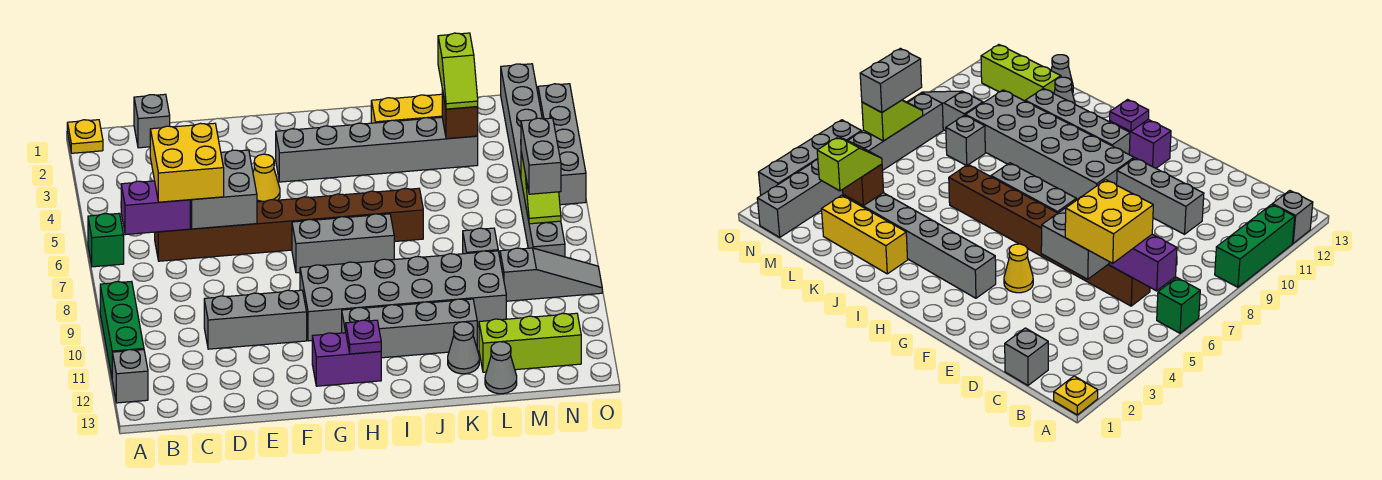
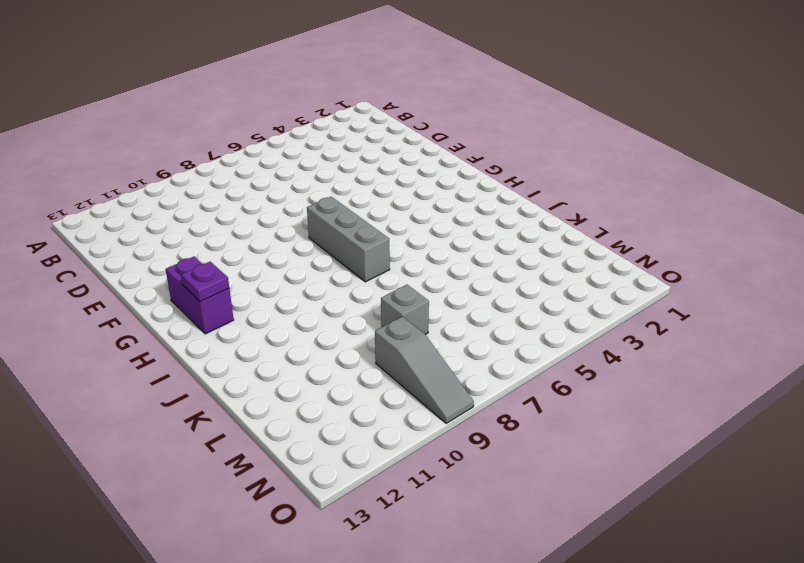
none -> yellow 1x1 plate [67,120,103,153]
none -> green 1x1 brick [88,213,124,267]
none -> green 1x3 brick [100,281,144,376]

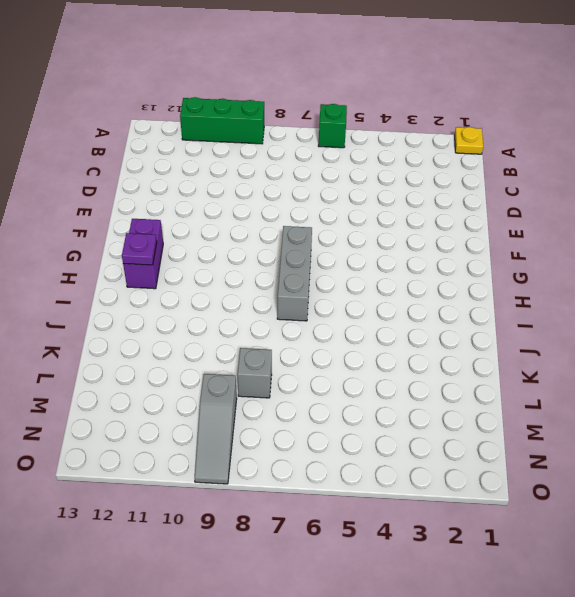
none -> grey 1x1 brick [112,350,148,403]
none -> grey 1x1 brick [134,94,170,148]
none -> brown 1x8 brick [155,188,423,261]

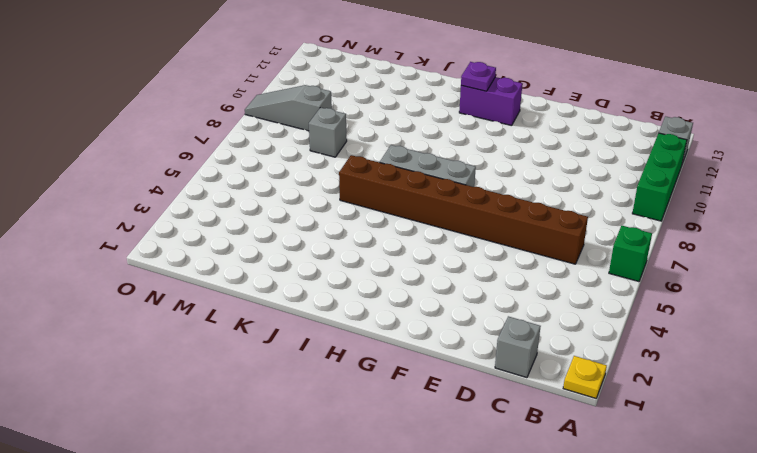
none -> grey 1x3 brick [204,290,307,349]
none -> yellow 1x1 cone [253,154,280,202]
none -> grey 1x6 brick [276,117,478,182]

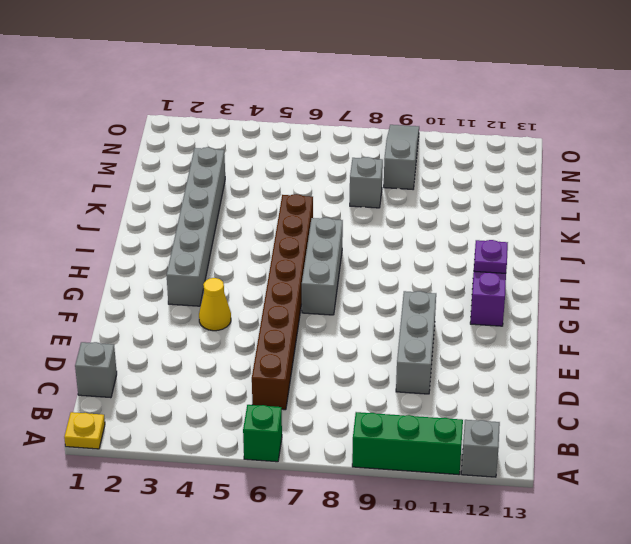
none -> grey 2x6 brick [300,251,506,341]
none -> grey 1x4 brick [342,299,477,358]
none -> yellow 1x3 brick [371,94,442,123]

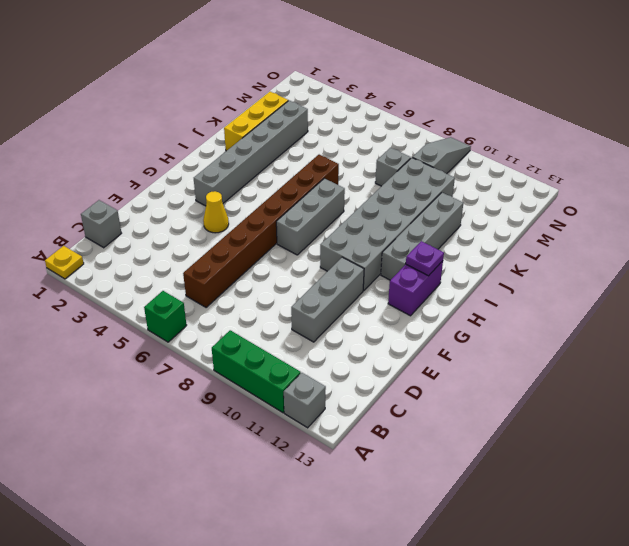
none -> grey 1x1 cone [448,322,479,374]
none -> lime 1x3 brick [479,313,581,372]
none -> grey 1x1 cone [485,342,517,394]

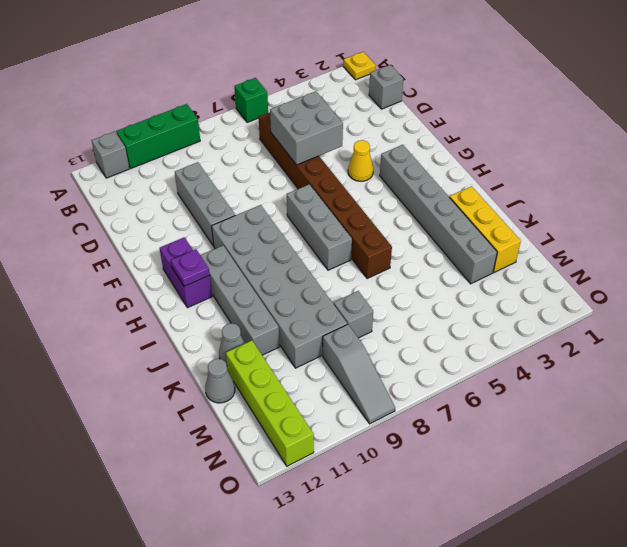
lime 1x4 brick [226,341,314,466] -> lime 1x3 brick [479,313,581,372]
none -> grey 1x8 brick [501,64,565,257]
none -> grey 1x4 brick [538,84,586,205]
none -> purple 1x2 brick [121,181,190,235]

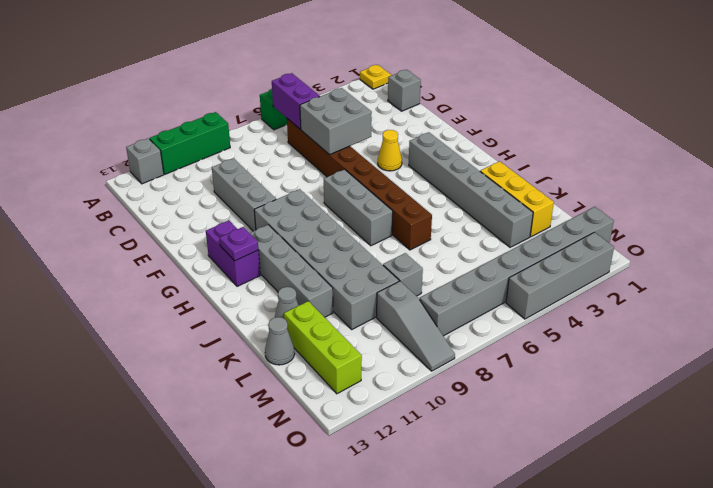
none -> brown 1x1 brick [442,90,478,139]
none -> lime 1x2 slope [521,152,561,224]
none -> yellow 2x2 brick [150,123,224,202]

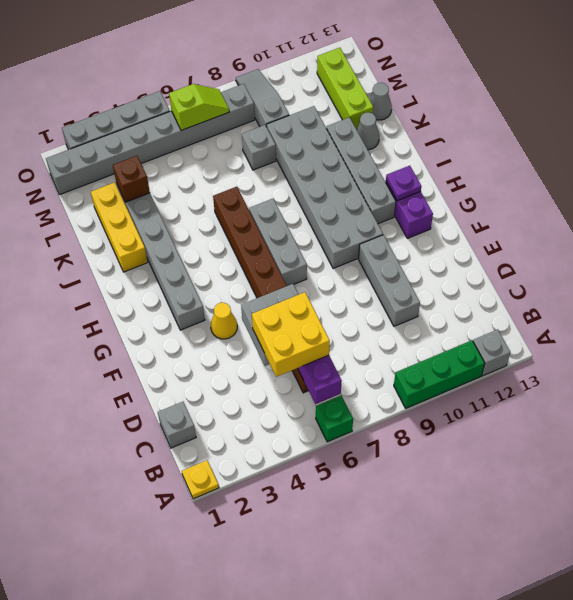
none -> lime 1x2 slope [438,33,478,109]
none -> grey 1x2 brick [521,118,561,194]

